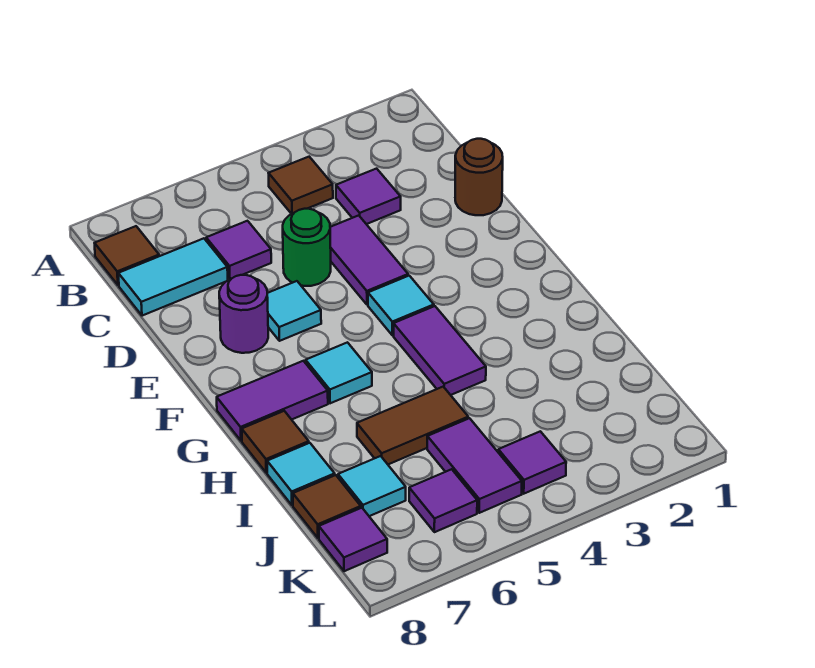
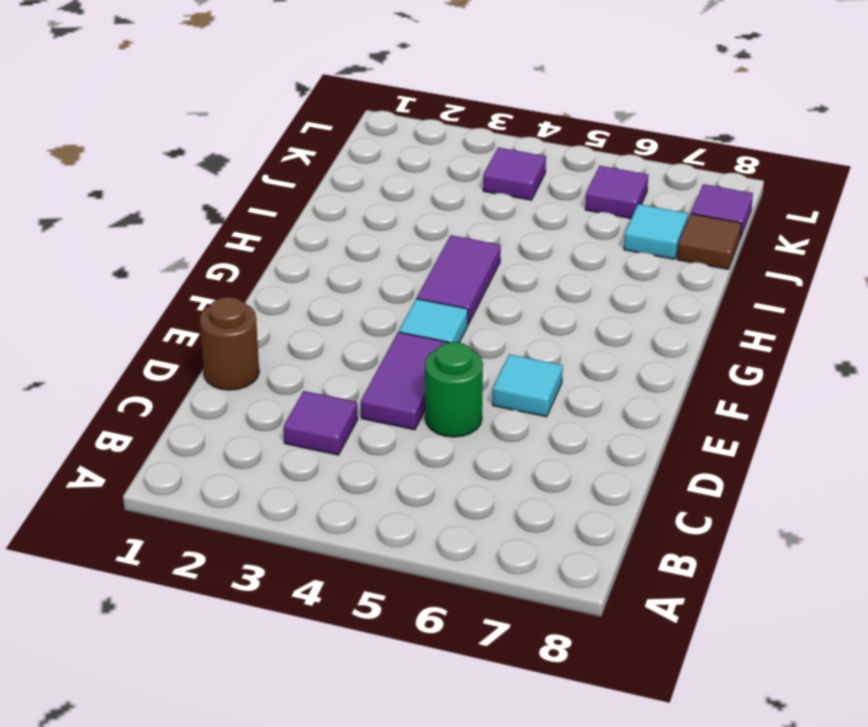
none -> brown 1x1 tile [269,157,333,214]
none -> brown 1x1 tile [95,226,159,285]
none -> purple 1x1 tile [206,221,271,279]

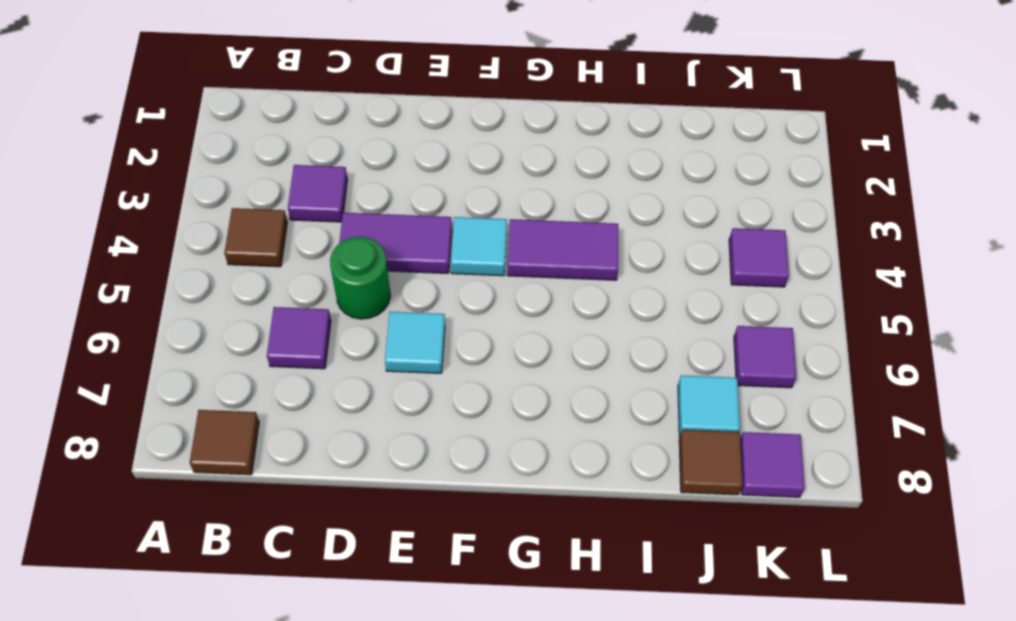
none -> cyan 1x2 tile [118,238,228,316]
none -> brown 1x1 round brick [455,139,503,215]
none -> purple 1x1 round brick [219,275,268,353]

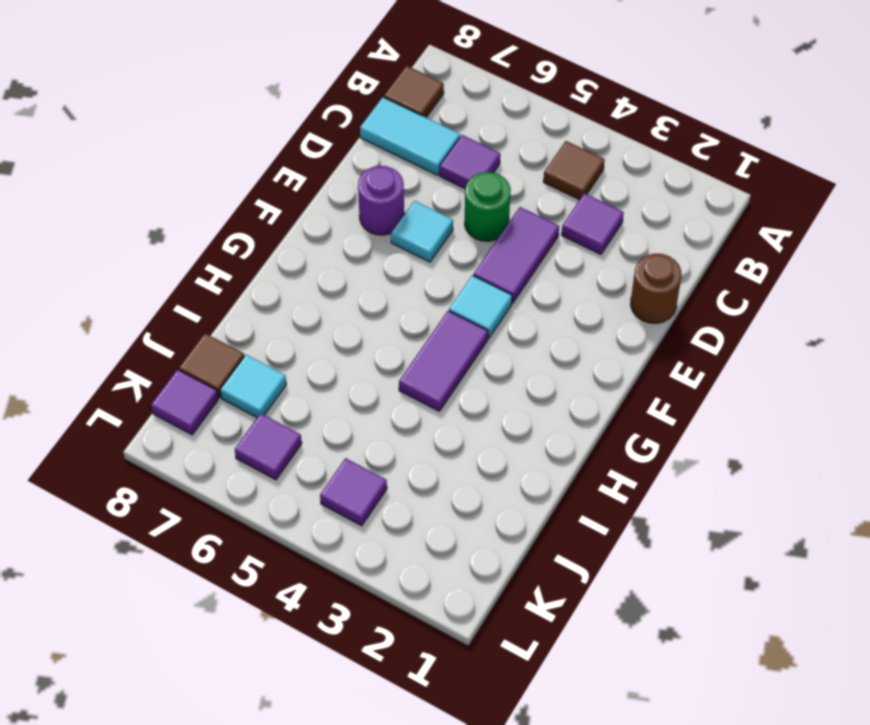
none -> cyan 1x1 tile [306,342,372,403]
none -> purple 1x2 tile [217,361,328,441]
none -> brown 1x1 tile [242,411,309,473]

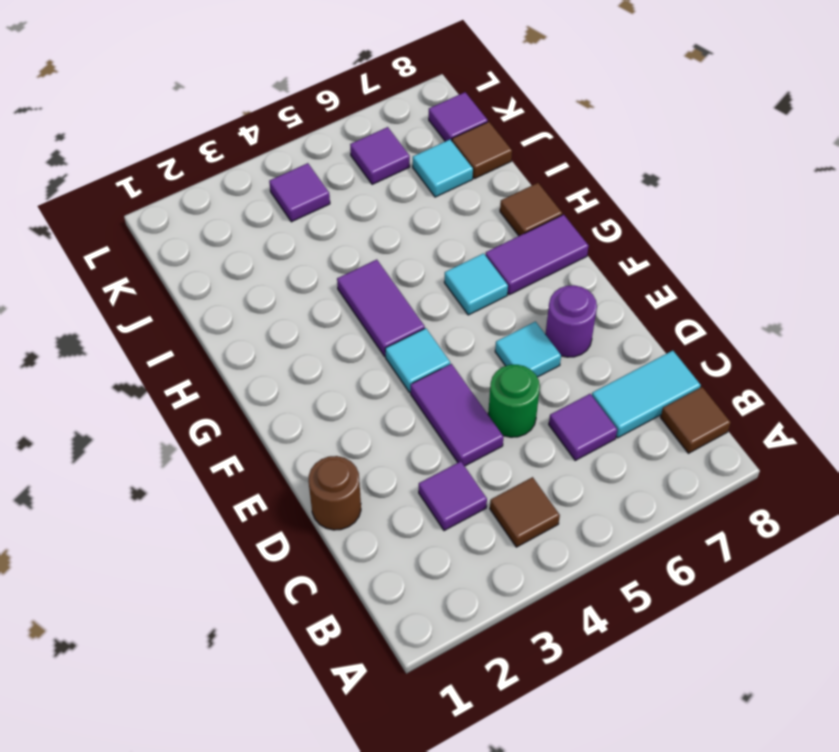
none -> brown 1x2 tile [357,387,468,464]
none -> cyan 1x1 tile [267,443,335,505]
none -> purple 1x2 tile [427,418,522,513]

